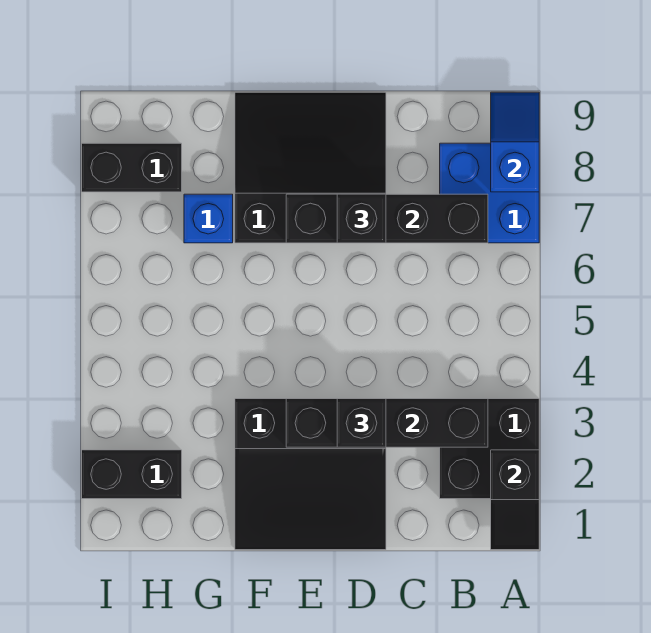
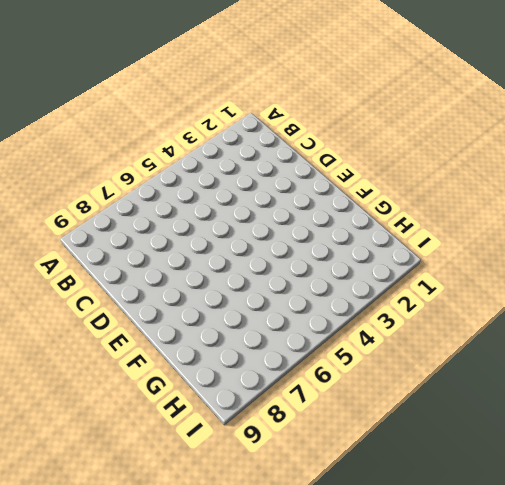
none -> black 2x2 brick [440,399,539,499]
none -> blue 2x2 brick [440,143,539,243]
none -> black 3x3 slope [235,399,386,550]

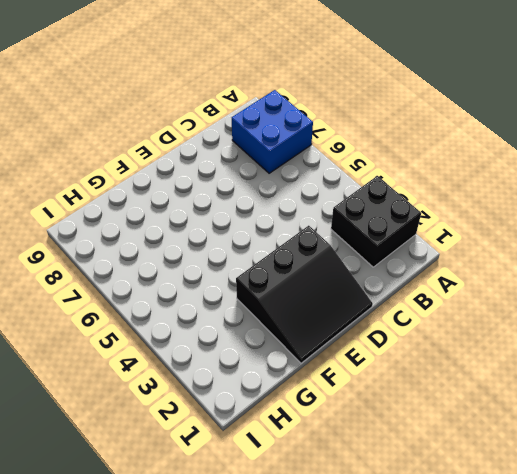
none -> black 3x3 slope [235,92,386,243]
none -> blue 1x1 brick [184,194,233,243]
none -> black 1x2 brick [82,450,182,499]

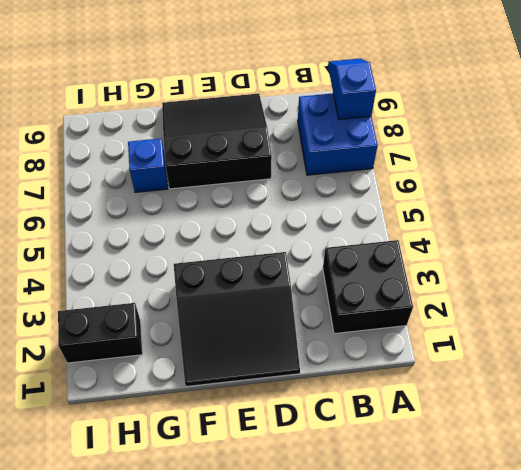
none -> black 1x2 brick [82,143,182,192]
none -> black 1x2 slope [491,450,539,550]
none -> black 1x4 brick [286,399,488,447]

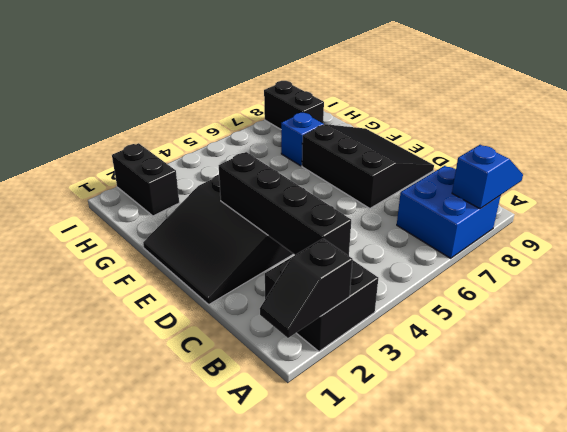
none -> black 1x4 brick [286,194,488,243]
none -> black 1x1 brick [337,399,386,447]
none -> black 1x1 brick [337,194,386,243]

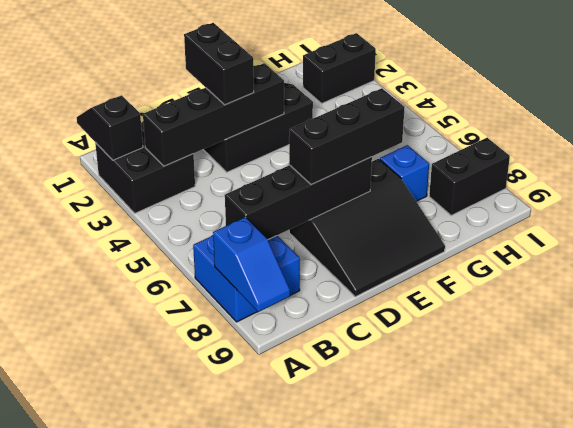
black 1x2 brick [184,23,254,105] -> black 1x1 brick [337,399,386,447]
black 1x3 brick [289,88,405,185] -> black 1x1 brick [337,194,386,243]

